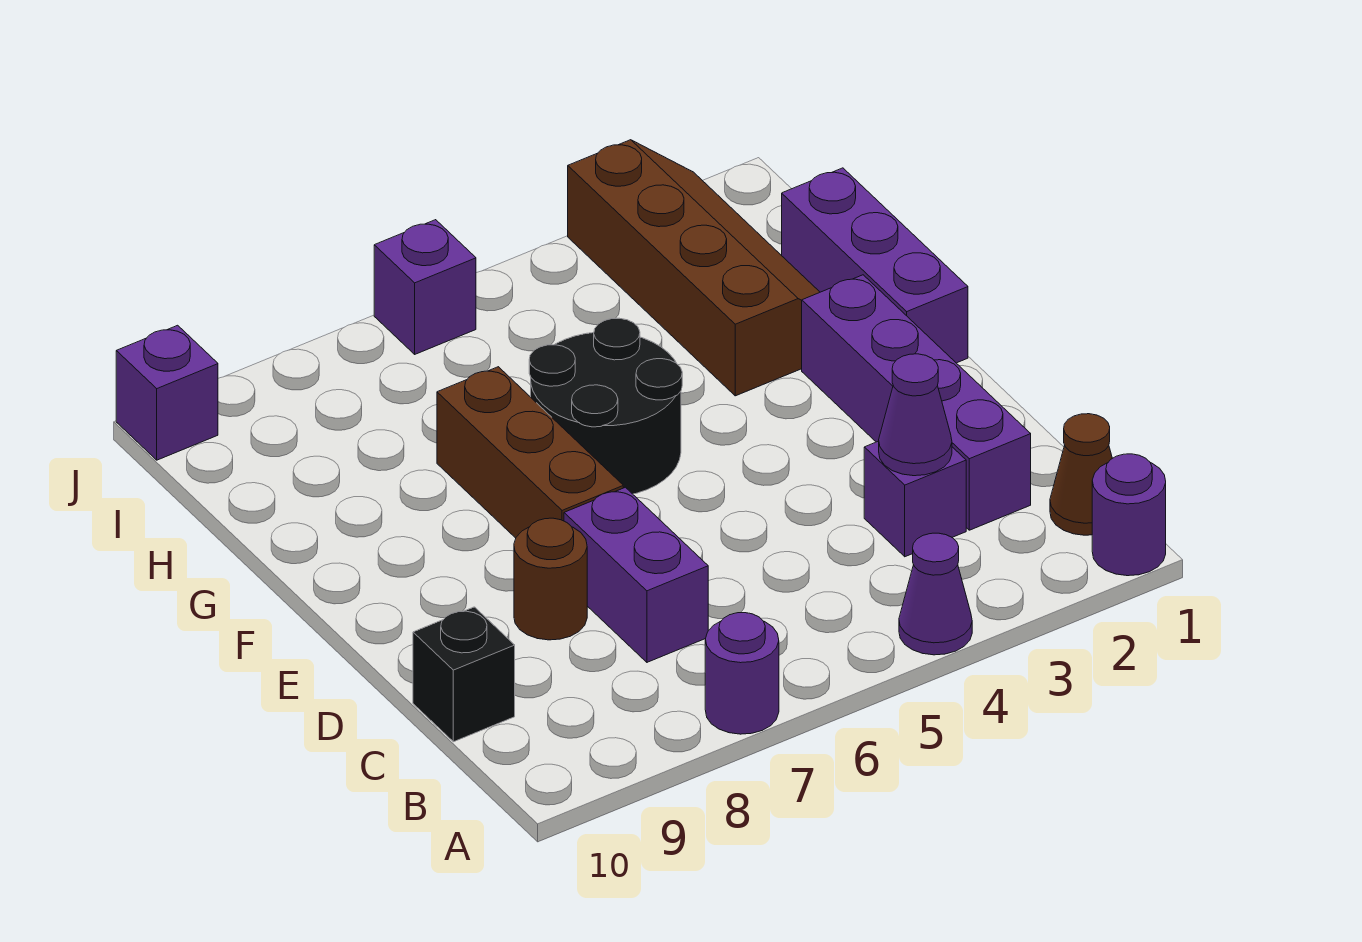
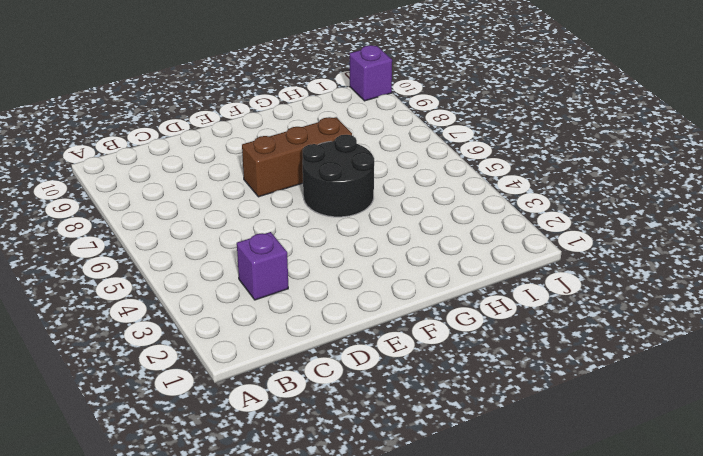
none -> purple 1x1 round brick [1092,454,1166,576]
none -> purple 1x1 cone [899,533,972,655]
none -> purple 1x1 round brick [705,613,779,734]

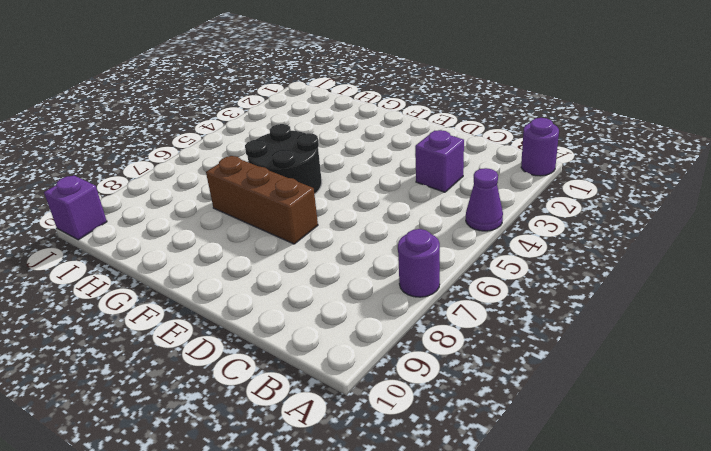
none -> brown 1x1 cone [1050,414,1112,535]
none -> purple 1x4 brick [802,275,1031,530]
none -> purple 1x2 brick [564,487,708,662]

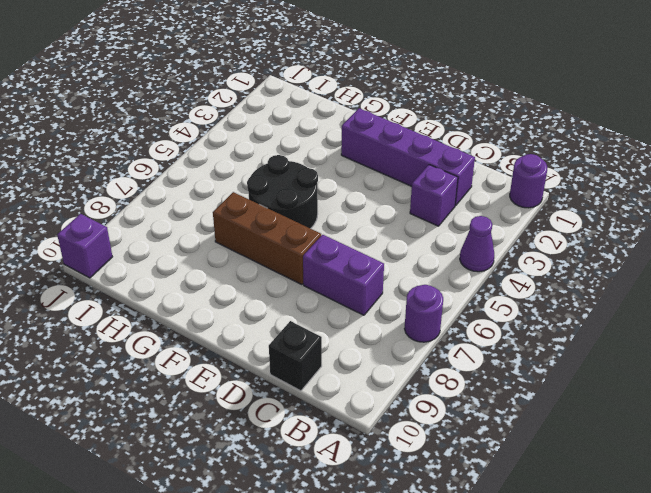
none -> brown 1x1 cone [1050,414,1112,535]
none -> brown 1x1 round brick [514,518,587,640]
none -> purple 1x3 brick [782,168,968,363]

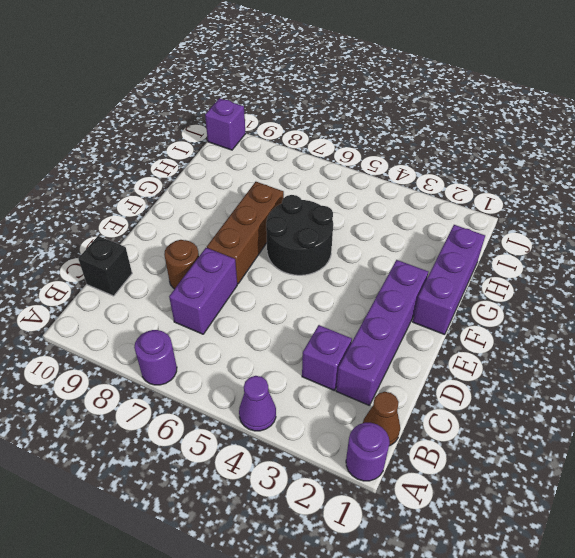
none -> brown 2x4 slope [568,140,820,396]
none -> purple 1x1 brick [374,220,476,354]
none -> purple 1x1 cone [879,354,952,476]

